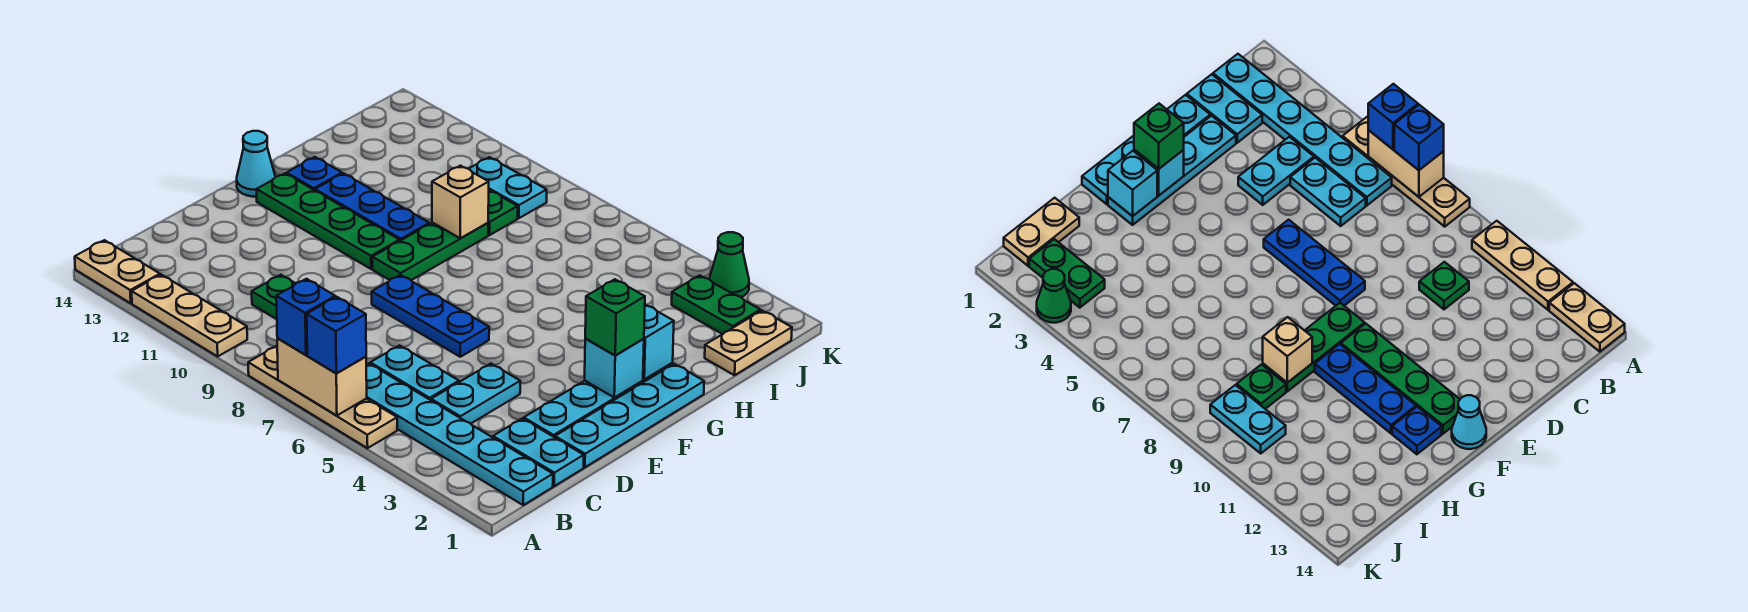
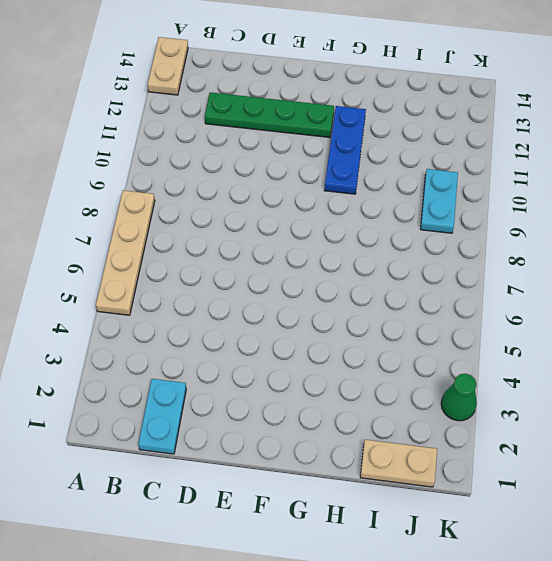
green 1x4 plate [205,92,334,138] -> green 1x4 plate turned to [257,173,400,269]
none -> tan 1x3 plate [132,275,247,356]
none -> cyan 1x6 plate [366,363,553,505]
none -> cyan 1x2 plate [431,364,520,424]

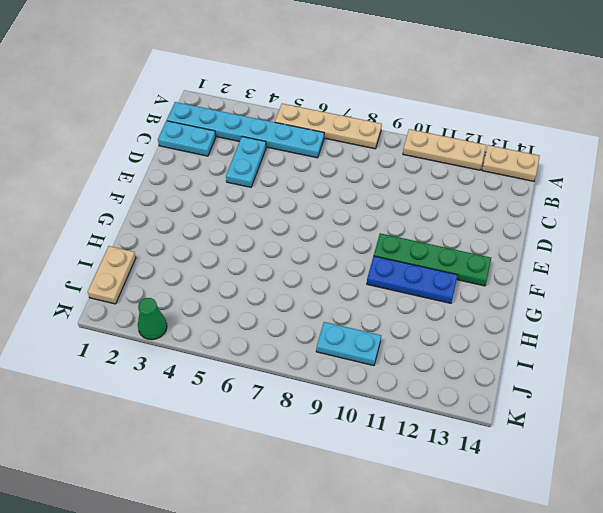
none -> cyan 1x2 plate [370,345,459,400]
none -> green 1x1 plate [252,275,296,319]
none -> cyan 1x4 plate [555,364,704,467]

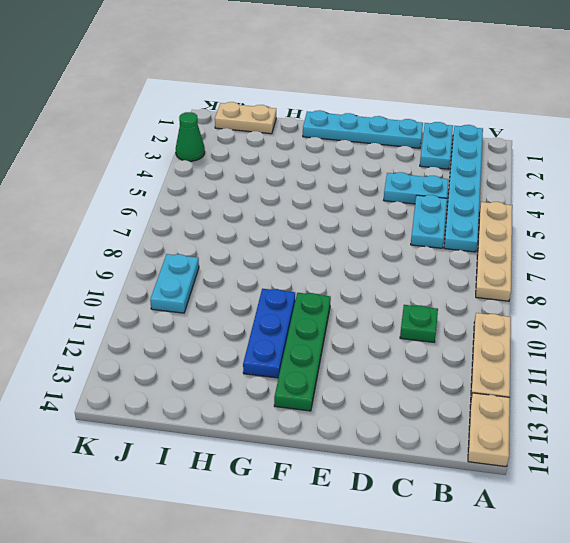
none -> cyan 1x4 plate [524,363,673,437]
none -> blue 1x3 plate [372,275,489,357]
none -> green 1x3 plate [372,223,488,280]

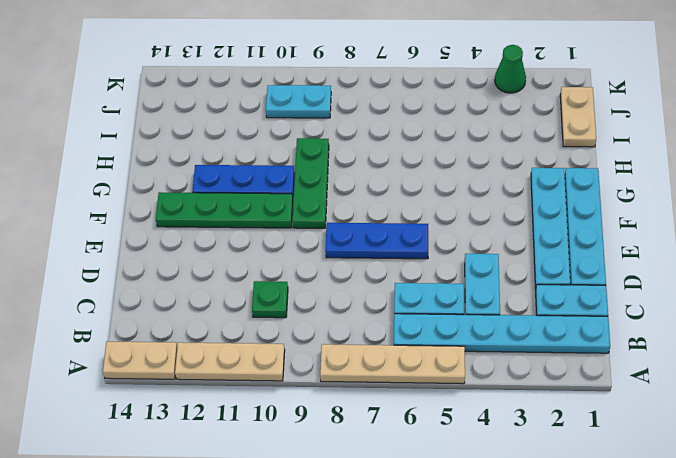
none -> cyan 1x1 cone [237,131,275,197]
none -> blue 1x1 plate [287,157,342,190]
none -> green 1x1 plate [488,190,518,235]

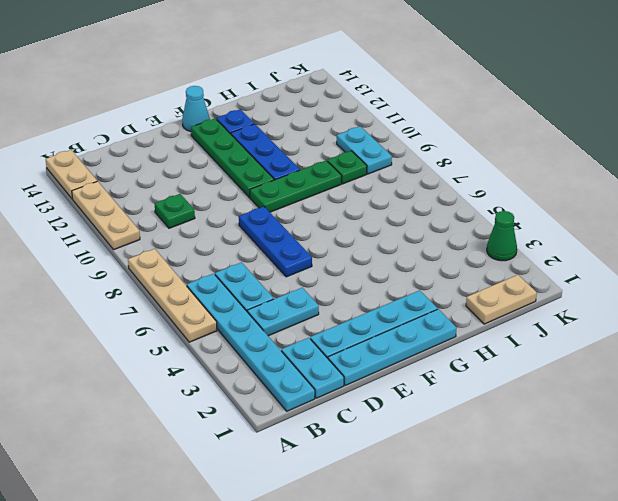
none -> green 1x2 plate [672,275,760,334]
none -> tan 1x2 brick [277,338,367,416]
none -> cyan 1x1 brick [585,339,644,398]

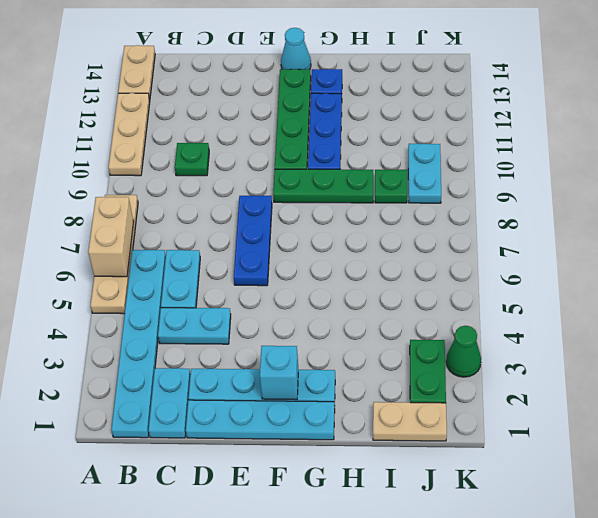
none -> cyan 1x1 brick [643,305,674,379]
none -> tan 1x1 brick [432,166,489,238]
none -> blue 1x1 brick [307,297,366,373]

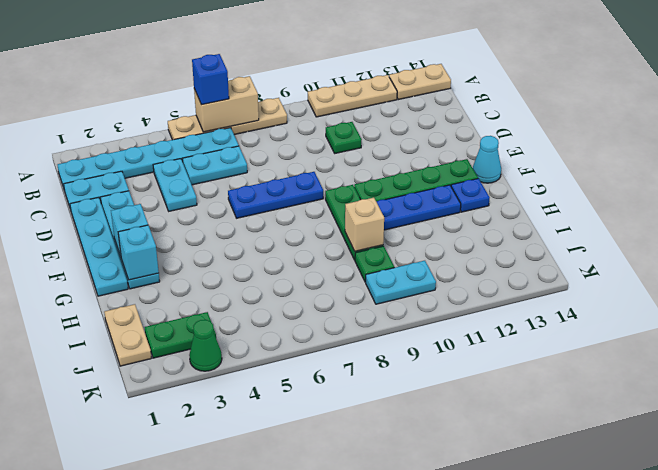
none -> blue 1x1 brick [276,279,335,355]
none -> green 1x1 brick [585,279,645,355]

